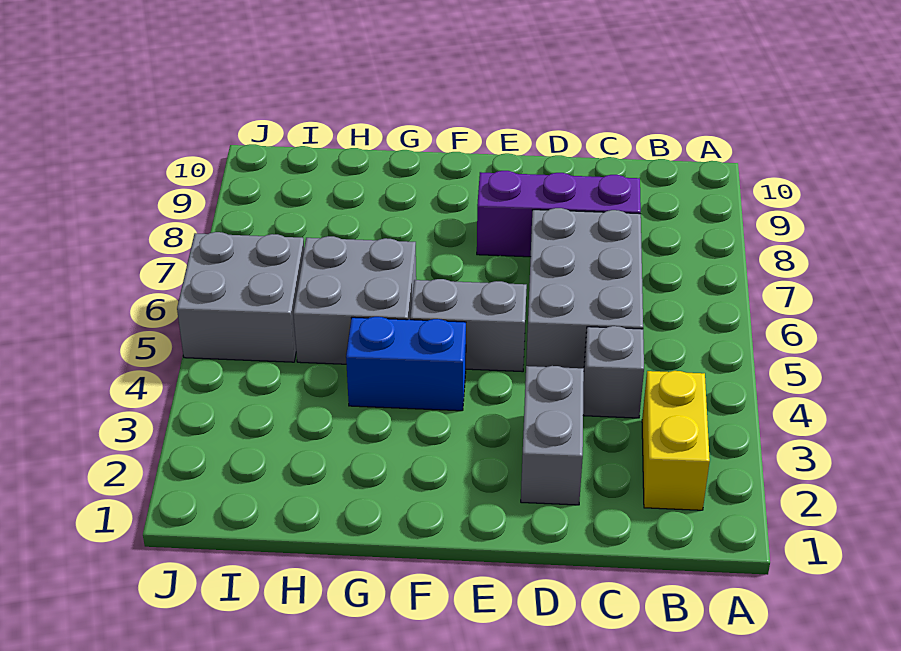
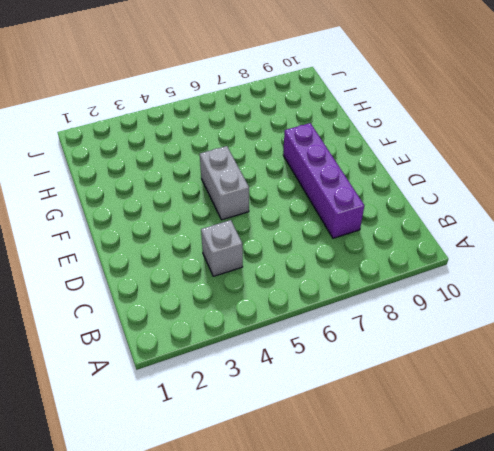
purple 1x4 brick [283,123,364,238] -> purple 1x3 brick [477,171,641,257]
none -> yellow 1x2 brick [642,371,710,510]
none -> grey 2x3 brick [526,208,643,369]

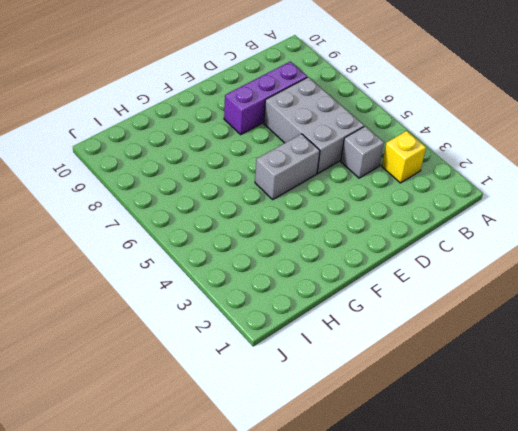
yellow 1x1 brick [382,131,426,183] -> yellow 1x2 brick [642,371,710,510]
none -> grey 1x2 brick [521,366,584,505]
none -> blue 1x2 brick [346,317,466,411]

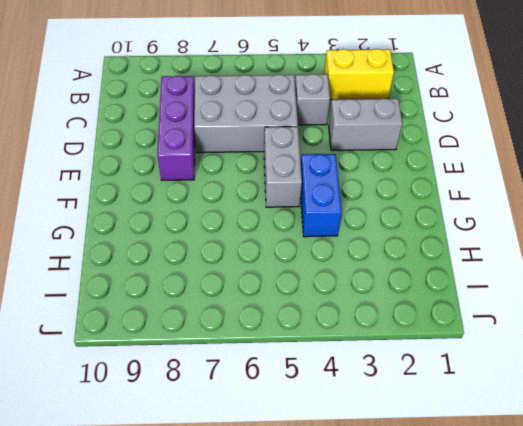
none -> grey 2x2 brick [293,236,416,364]
none -> grey 2x2 brick [177,232,304,362]

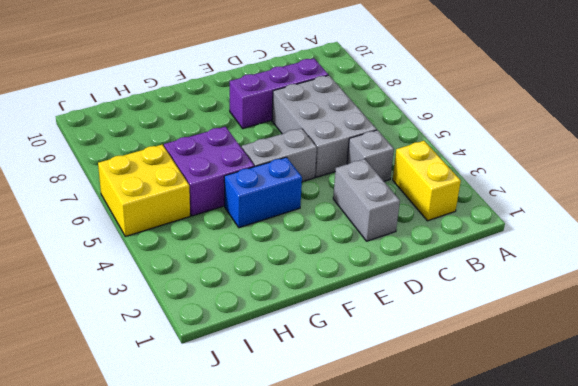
purple 2x2 brick [164,127,254,216] -> grey 2x2 brick [293,236,416,364]
yellow 2x2 brick [98,145,190,237] -> grey 2x2 brick [177,232,304,362]

